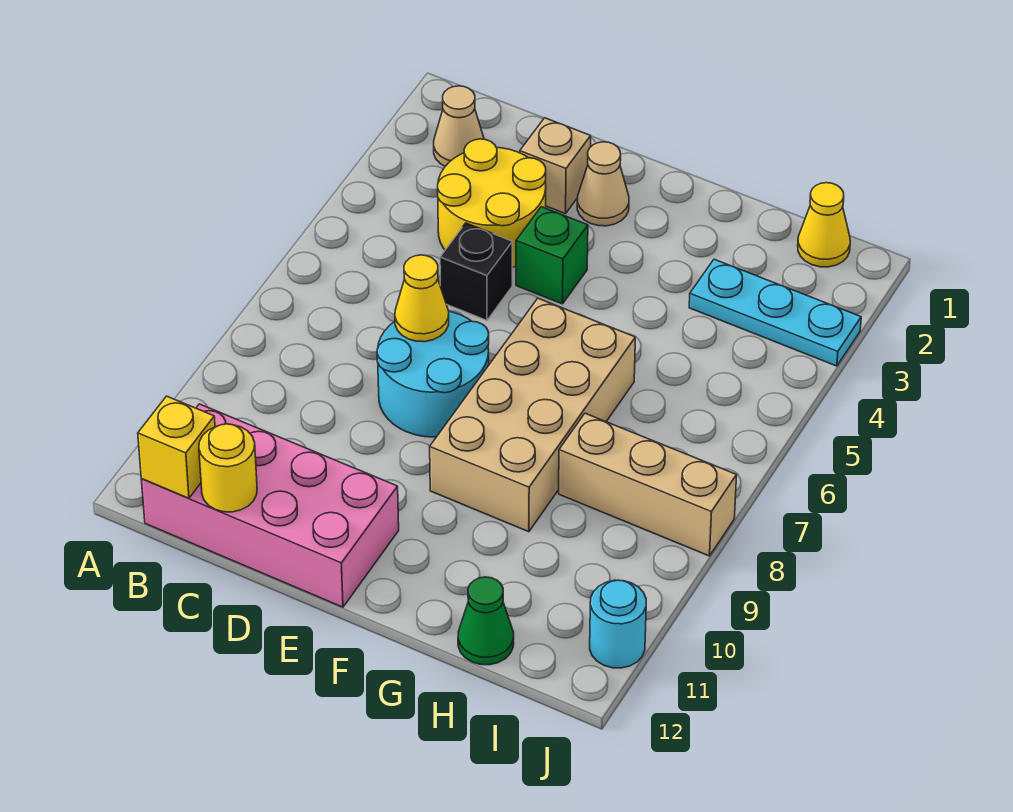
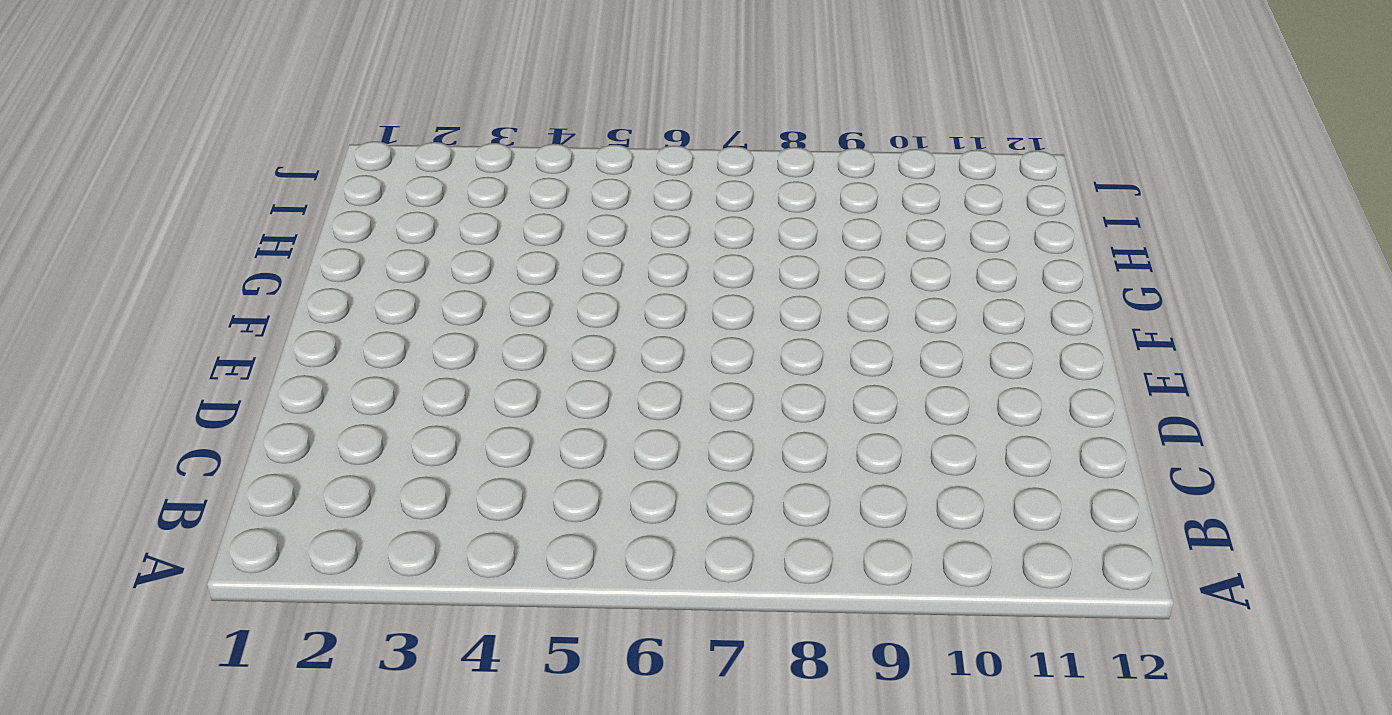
none -> tan 1x1 cone [434,86,484,166]
none -> pink 2x4 brick [141,404,399,607]
none -> yellow 2x2 round brick [438,139,546,267]

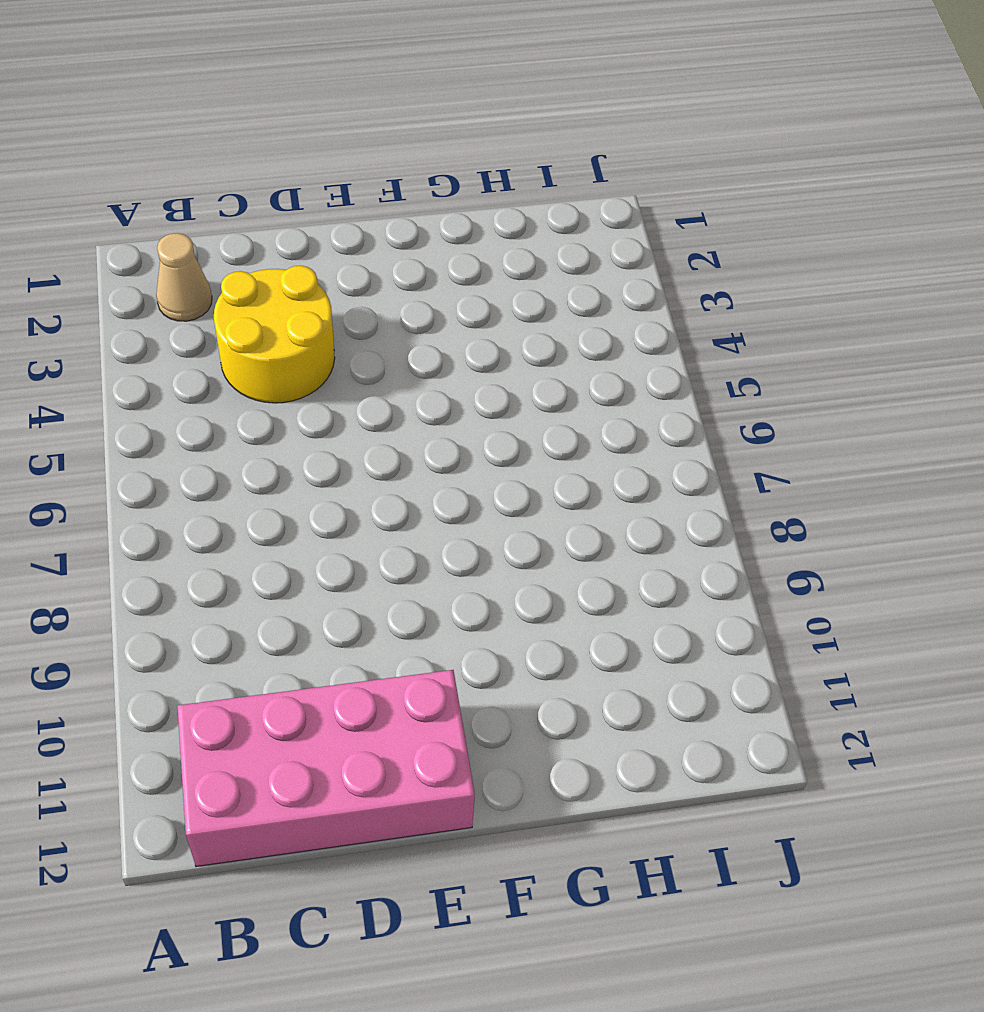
none -> tan 1x1 brick [520,118,591,214]
none -> black 1x1 brick [440,223,512,320]
none -> cyan 2x2 round brick [377,311,489,437]

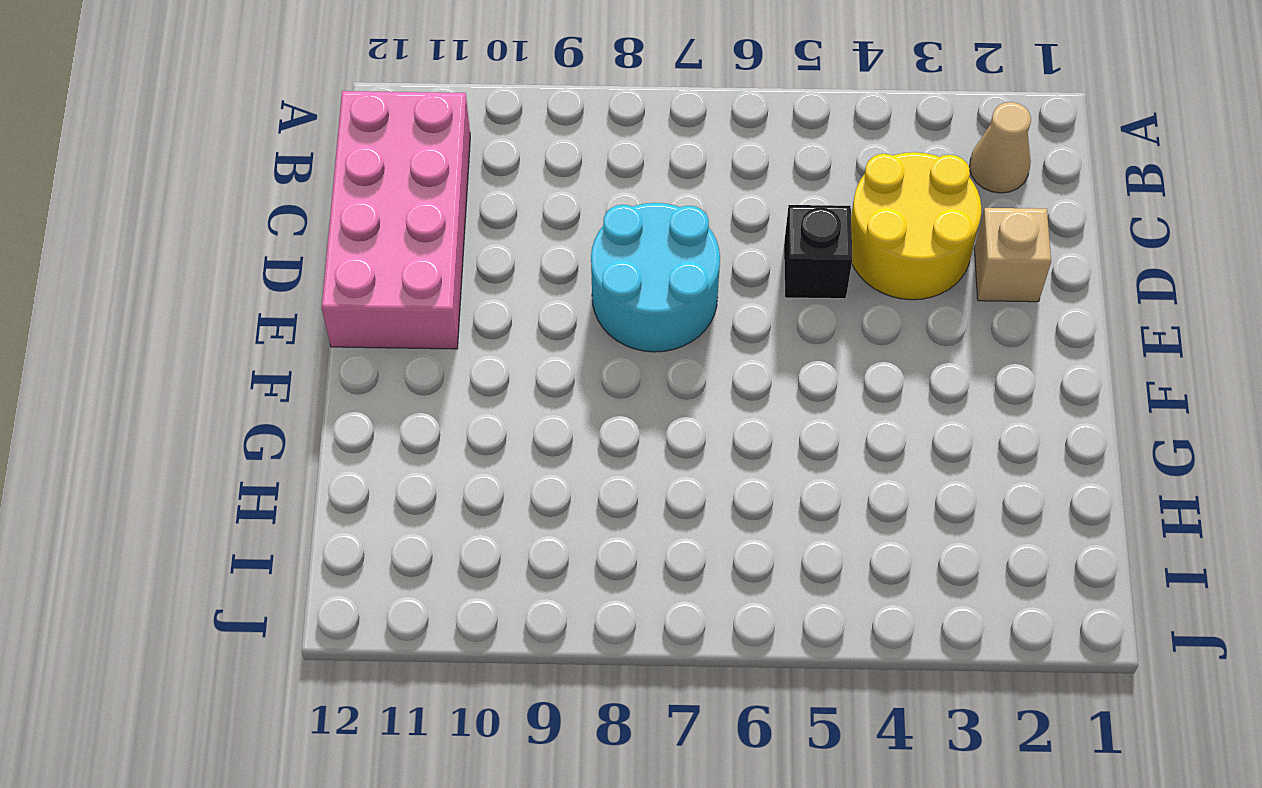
none -> tan 1x1 cone [577,142,629,226]
none -> green 1x1 brick [516,207,588,304]
none -> tan 2x4 brick [430,298,635,532]

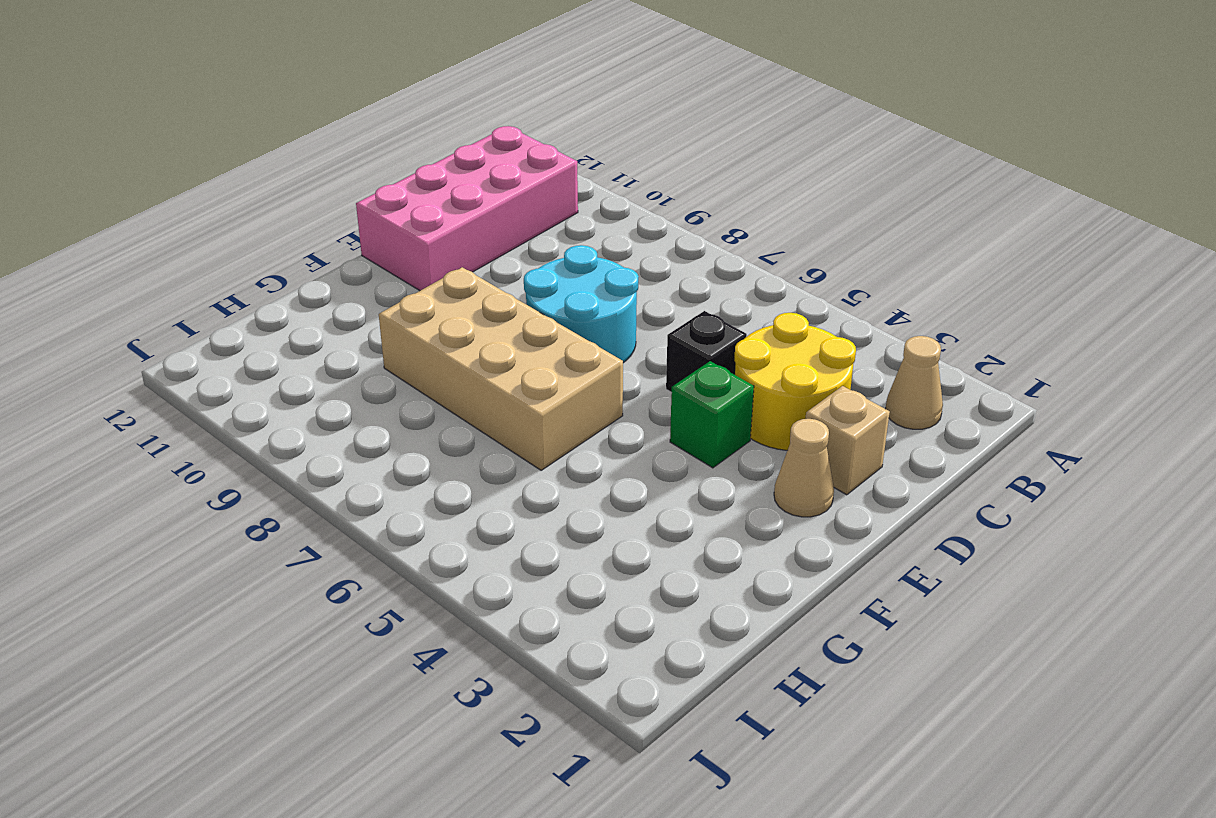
none -> cyan 1x3 plate [689,259,861,366]
none -> tan 1x3 brick [559,413,737,556]
none -> green 1x1 cone [458,577,514,665]

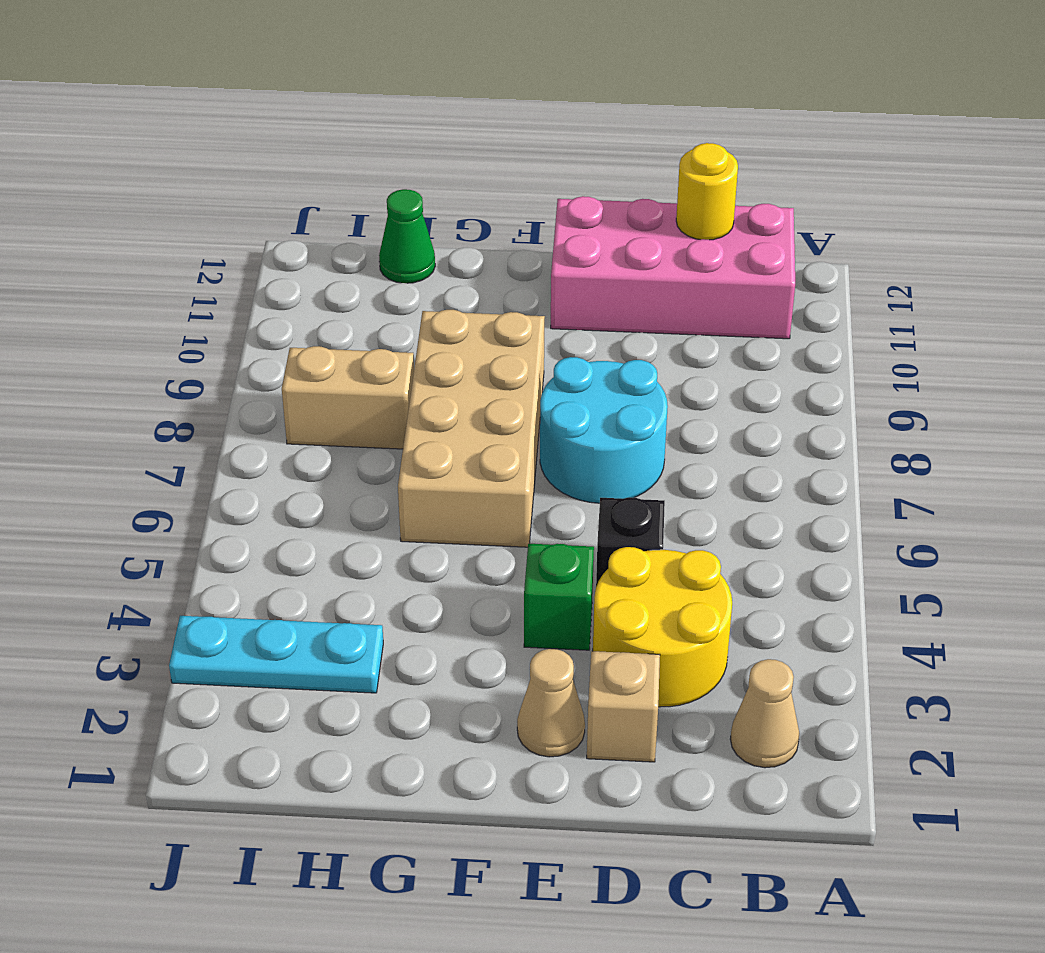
tan 1x2 brick [282,346,414,449] -> tan 1x3 brick [559,413,737,556]
none -> yellow 1x1 cone [798,183,850,267]
none -> cyan 1x1 round brick [590,580,646,668]
none -> yellow 1x1 brick [138,396,215,498]

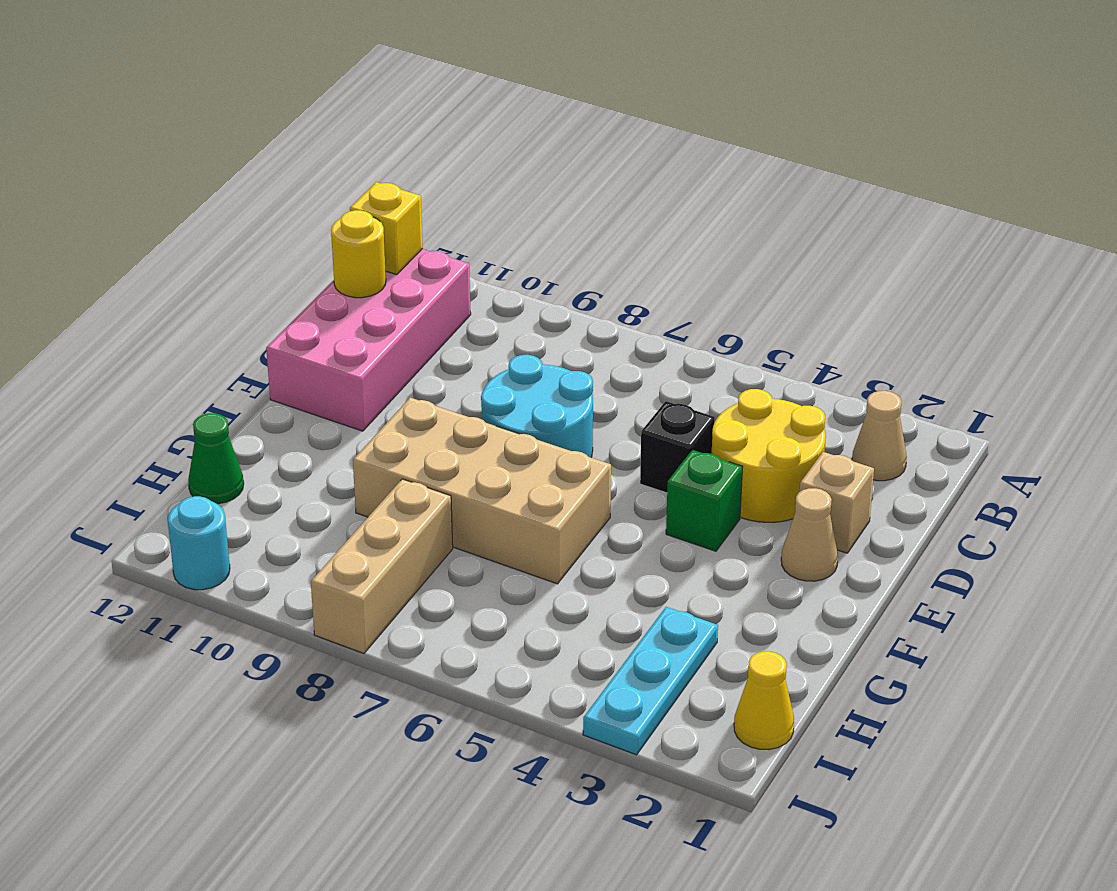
none -> yellow 1x1 cone [395,255,449,342]

